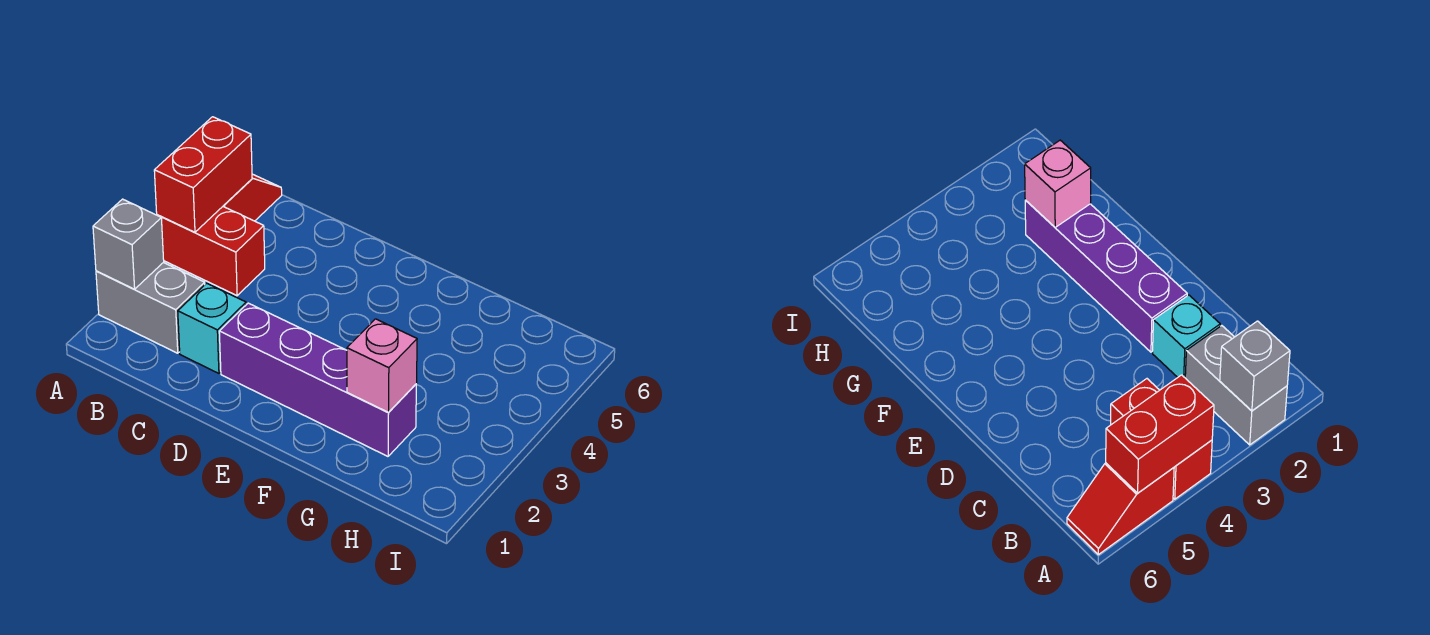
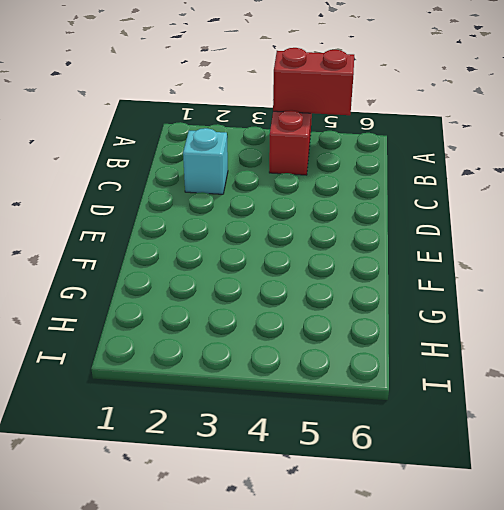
none -> grey 1x2 brick [96,262,205,353]
none -> red 1x2 slope [223,174,282,221]

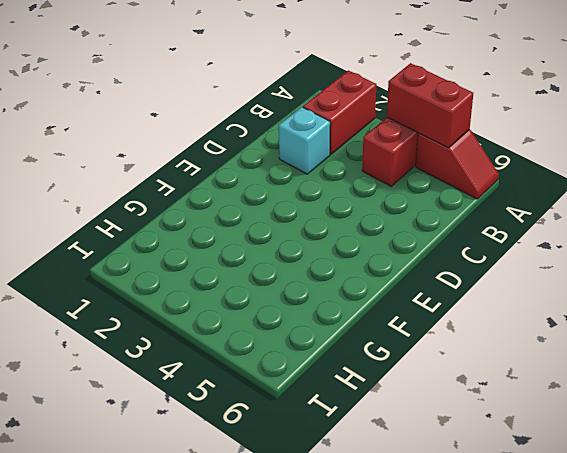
red 1x2 brick [303,71,376,155] -> grey 1x2 brick [96,262,205,353]
none -> purple 1x4 brick [219,303,416,456]
none -> grey 1x1 brick [93,199,164,289]

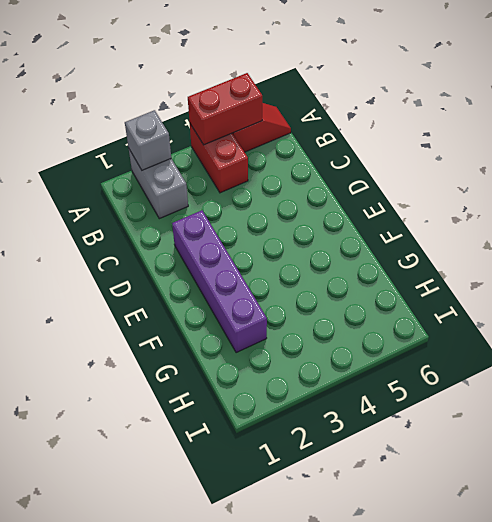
none -> cyan 1x1 brick [178,283,246,373]
none -> pink 1x1 brick [347,319,417,413]

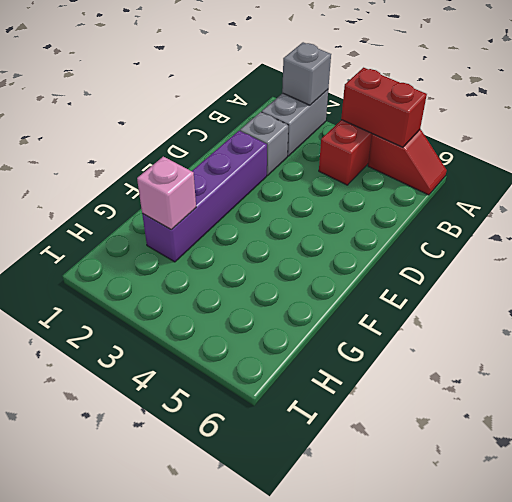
grey 1x1 brick [240,112,288,175] -> cyan 1x1 brick [178,283,246,373]

